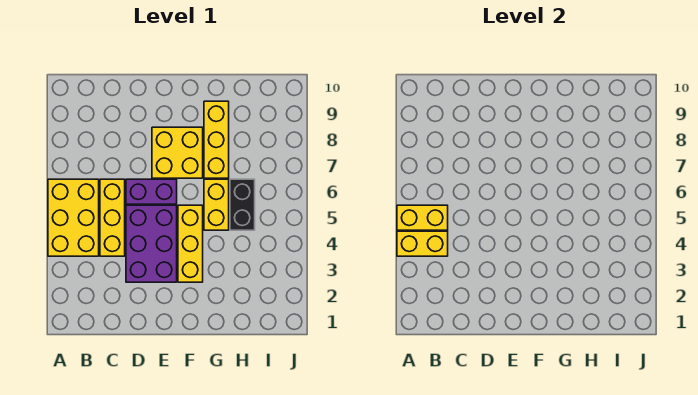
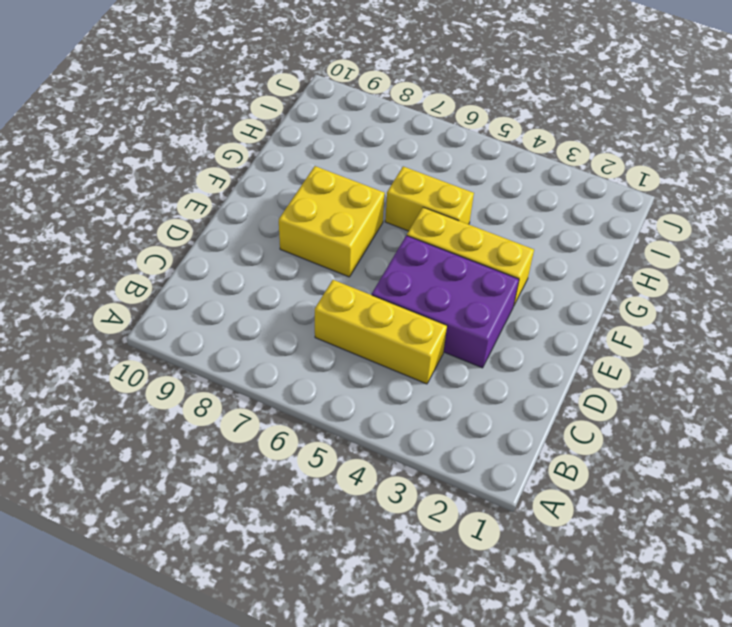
none -> yellow 2x3 brick [48,179,99,256]
none -> purple 1x2 brick [126,179,177,204]

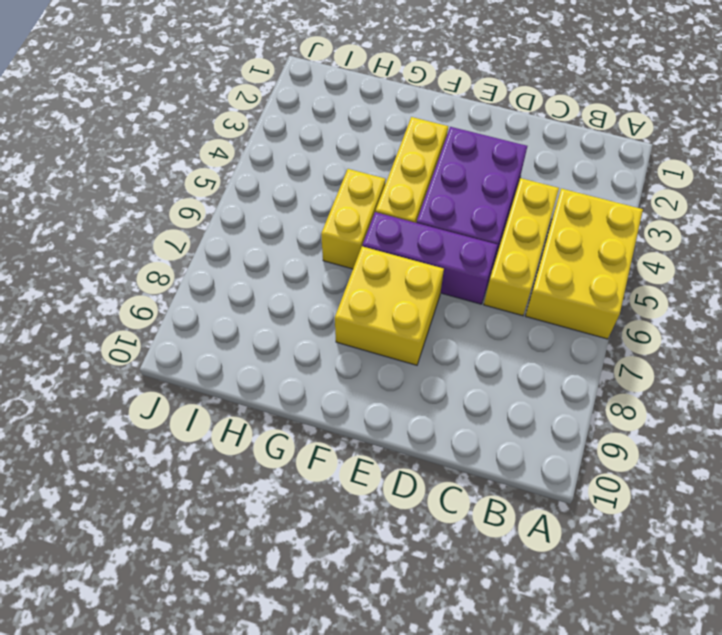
purple 1x3 brick [362,212,498,304] -> purple 1x2 brick [126,179,177,204]
none -> yellow 1x3 brick [204,101,229,178]
none -> black 1x2 brick [230,179,255,230]

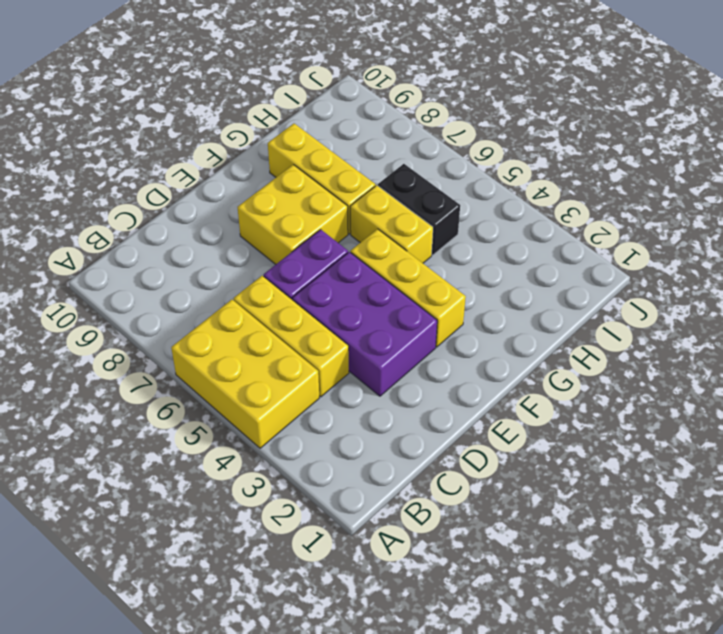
none -> yellow 1x2 brick [397,231,448,256]
none -> yellow 1x2 brick [397,205,448,230]

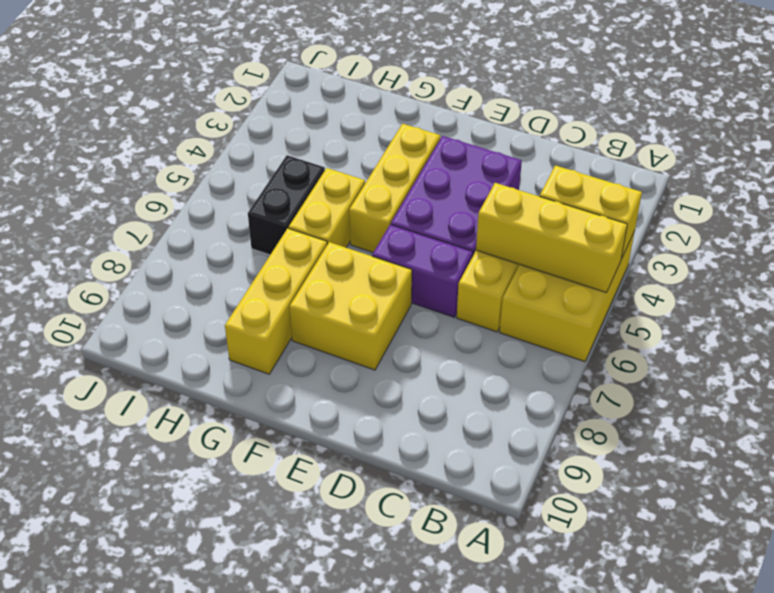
yellow 1x3 brick [476,183,627,293] -> yellow 1x2 brick [397,205,448,230]

